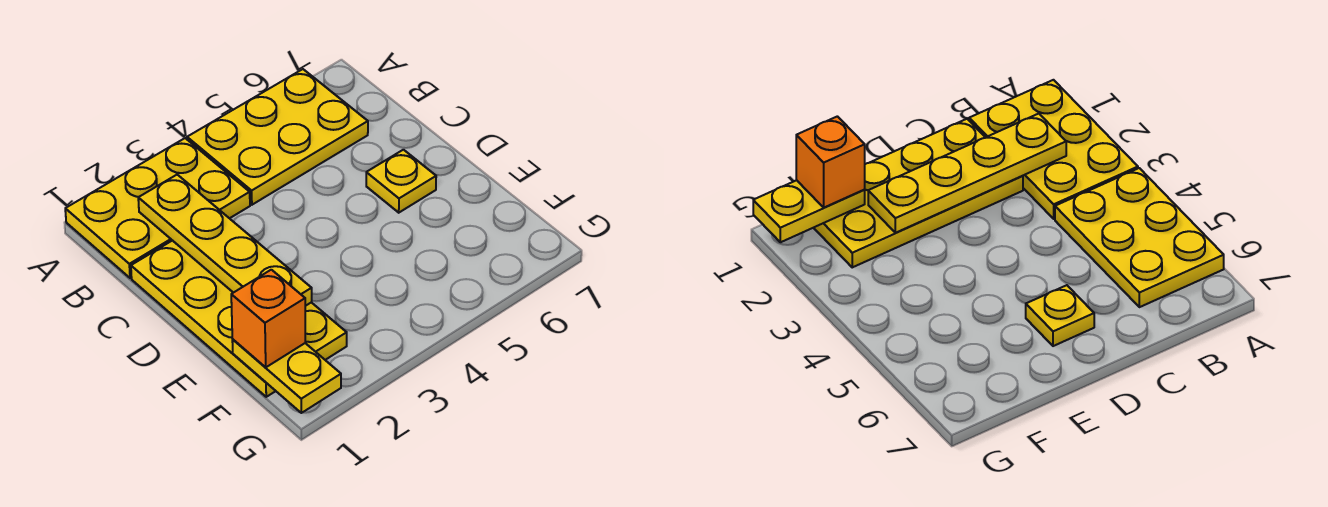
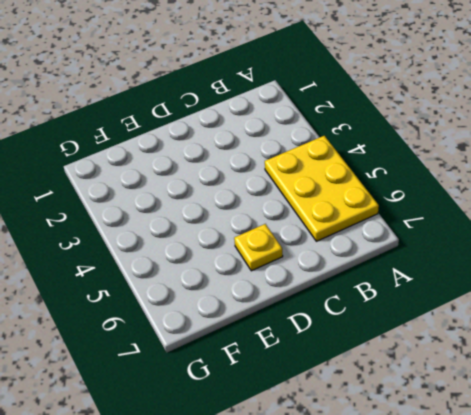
none -> yellow 2x3 plate [65,138,250,278]
none -> yellow 2x4 plate [131,240,347,397]

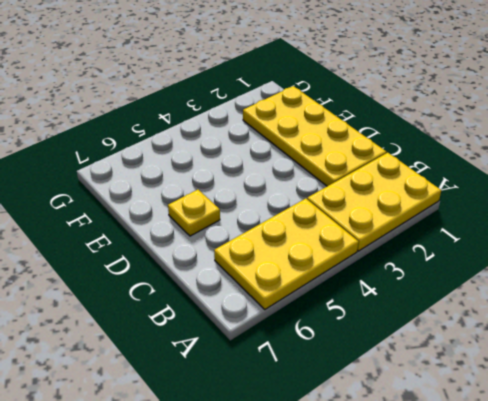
none -> yellow 1x4 plate [138,175,312,306]
none -> yellow 1x2 plate [232,339,341,413]

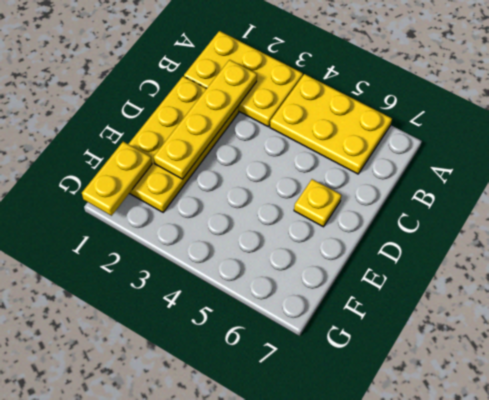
none -> orange 1x1 brick [231,270,305,367]

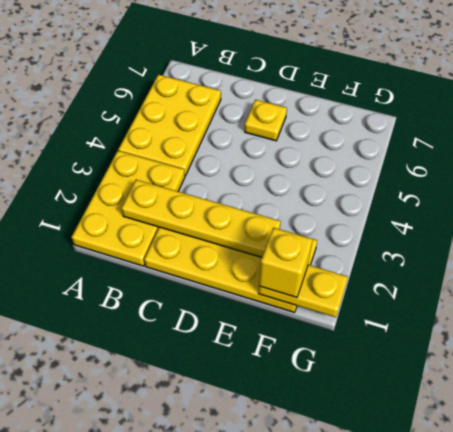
yellow 1x1 brick [259,228,313,297] -> orange 1x1 brick [231,270,305,367]

